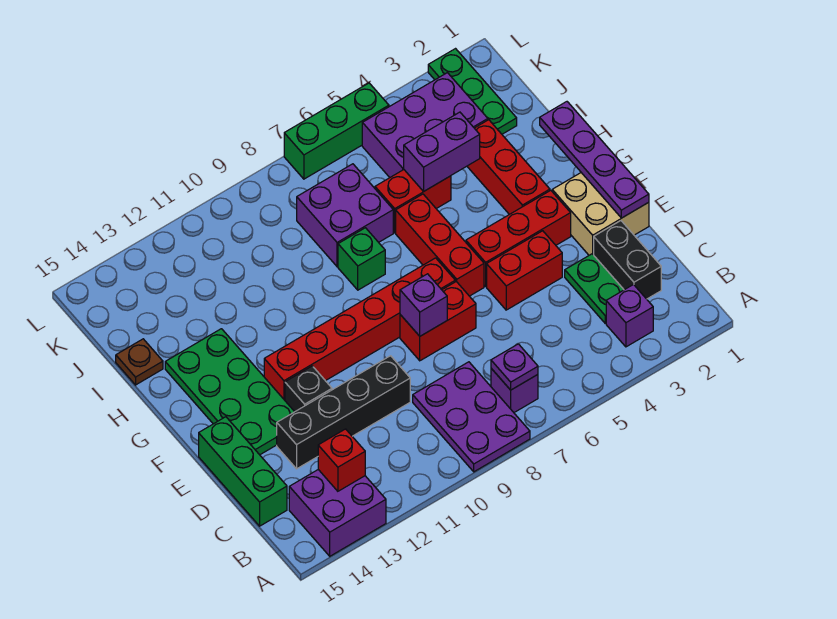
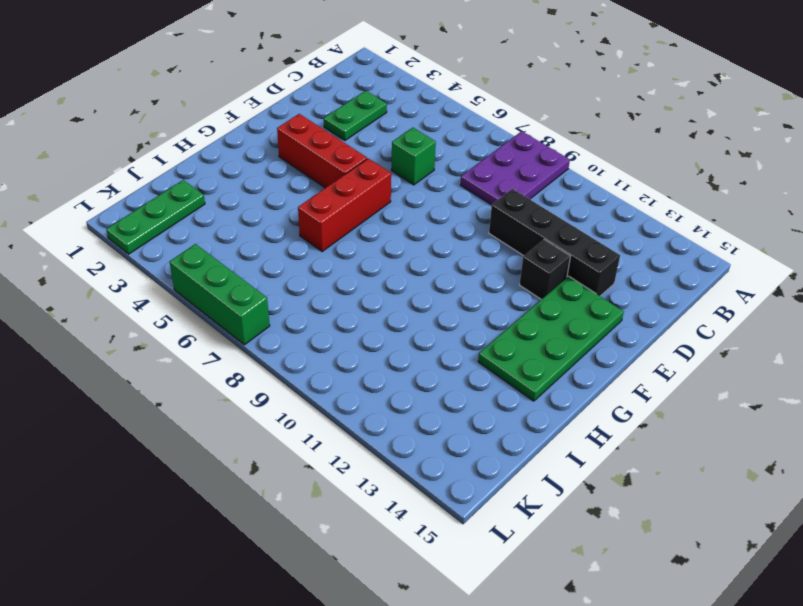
green 1x1 brick [391,128,436,185] -> green 1x1 brick moved to [338,228,385,290]
none -> purple 2x2 brick [289,470,386,556]
none -> purple 1x1 brick [606,285,653,347]
none -> purple 1x1 brick [491,368,538,412]

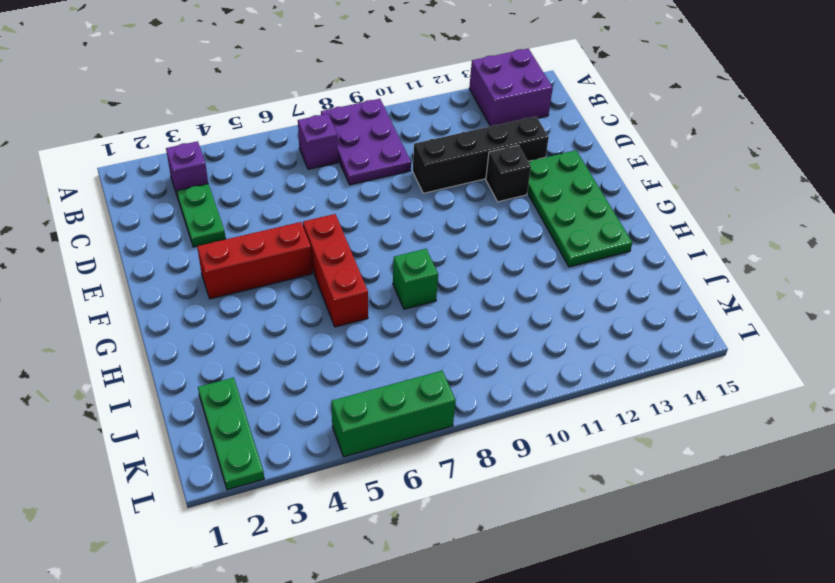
none -> black 1x2 brick [594,221,661,299]
none -> green 1x3 brick [199,417,287,526]
none -> tan 2x2 brick [552,173,649,255]

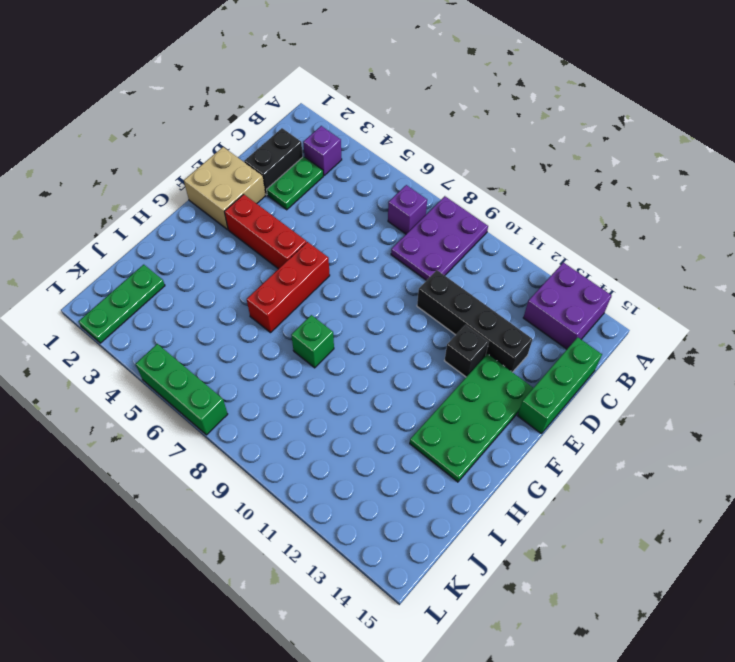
none -> red 1x2 brick [487,231,562,310]
none -> red 1x2 brick [400,282,476,361]
none -> red 1x6 brick [264,258,455,400]

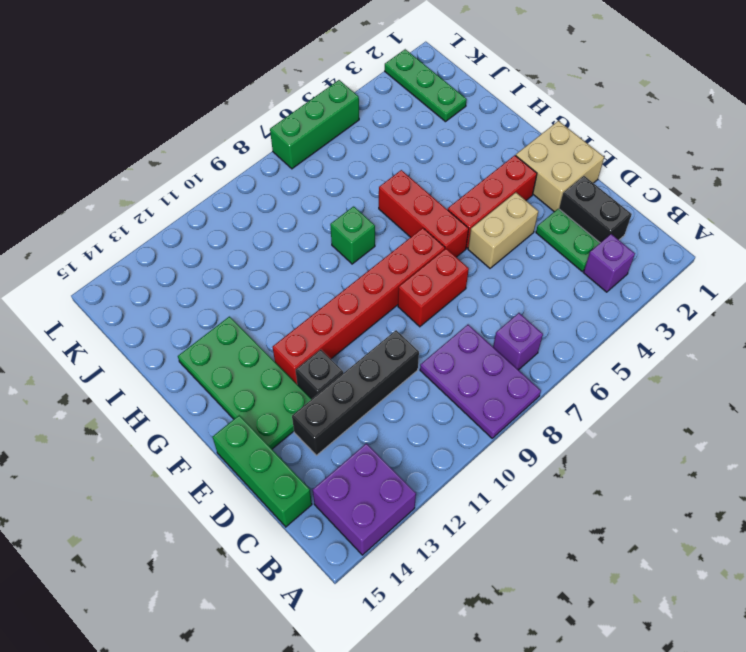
tan 1x2 brick [468,192,538,268] -> red 1x2 brick [487,231,562,310]
none -> red 1x3 brick [467,120,550,214]
none -> red 1x2 brick [375,170,451,233]
none -> purple 2x2 brick [297,164,393,267]

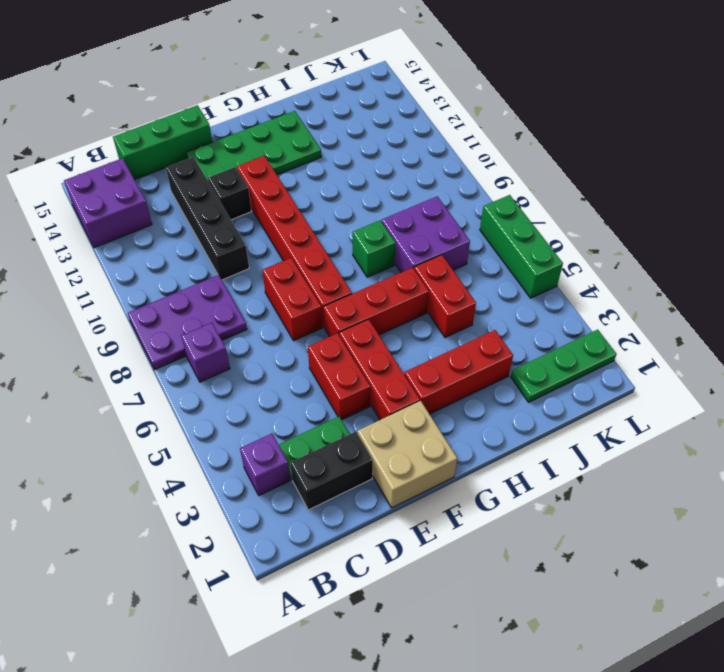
none -> brown 1x1 plate [116,339,163,385]
none -> purple 2x3 brick [362,73,488,177]
none -> purple 1x1 plate [491,344,538,390]

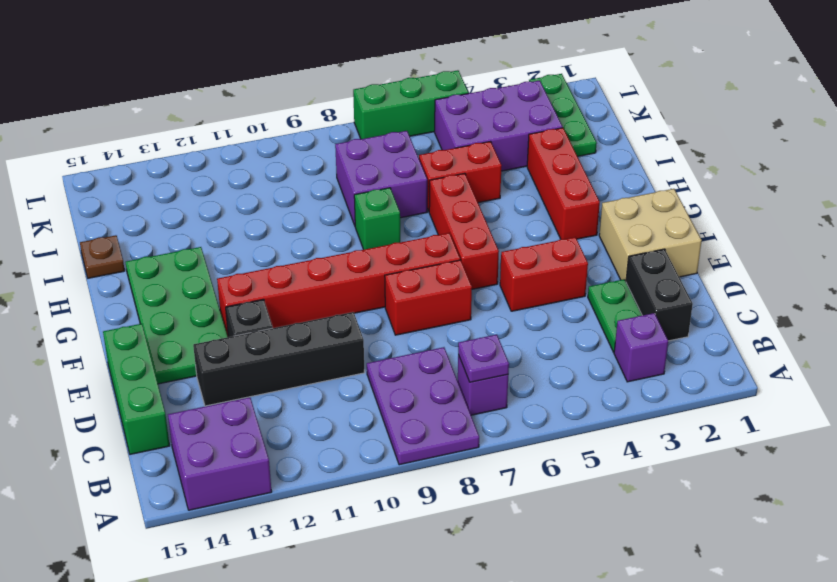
none -> red 1x3 brick [466,190,571,286]
none -> red 1x1 brick [318,429,365,491]
none -> purple 1x4 plate [540,102,649,218]

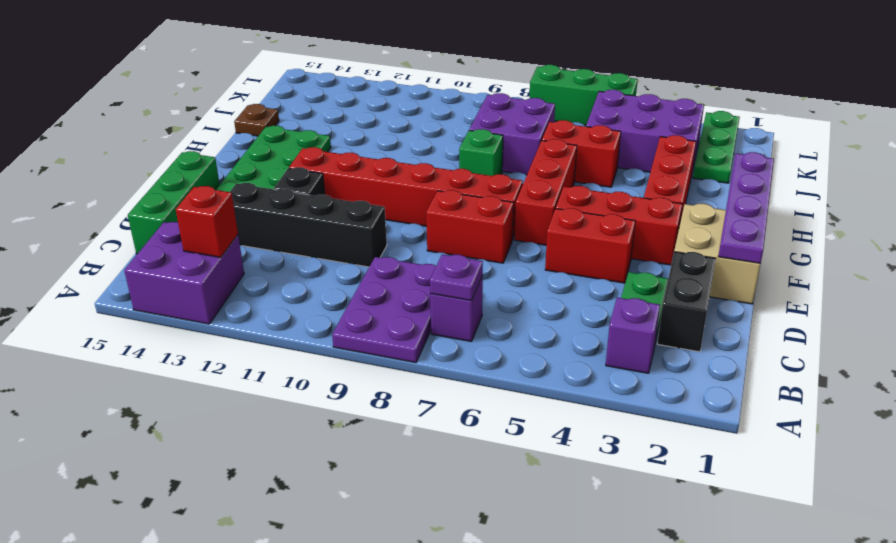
none -> purple 1x1 brick [400,274,447,336]
none -> purple 1x2 brick [404,112,480,191]

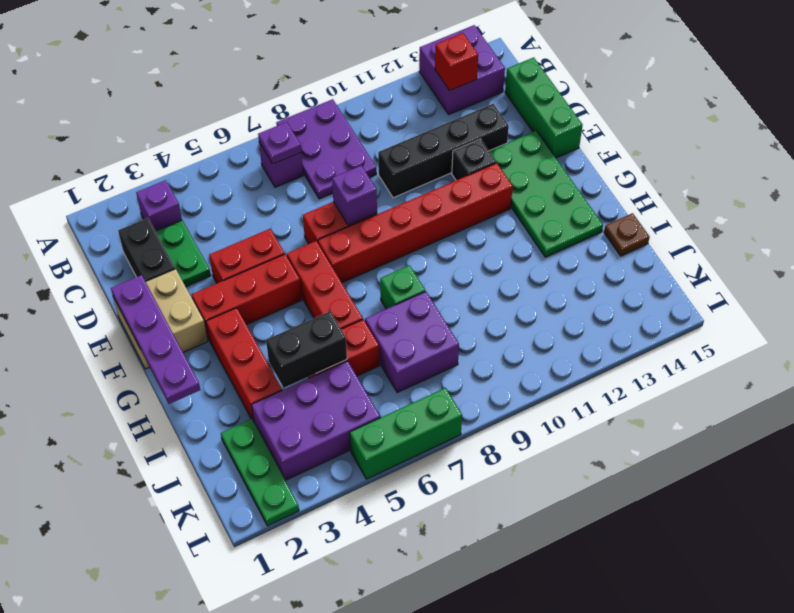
black 1x2 brick [266,311,347,388] -> purple 1x2 brick [404,112,480,191]

